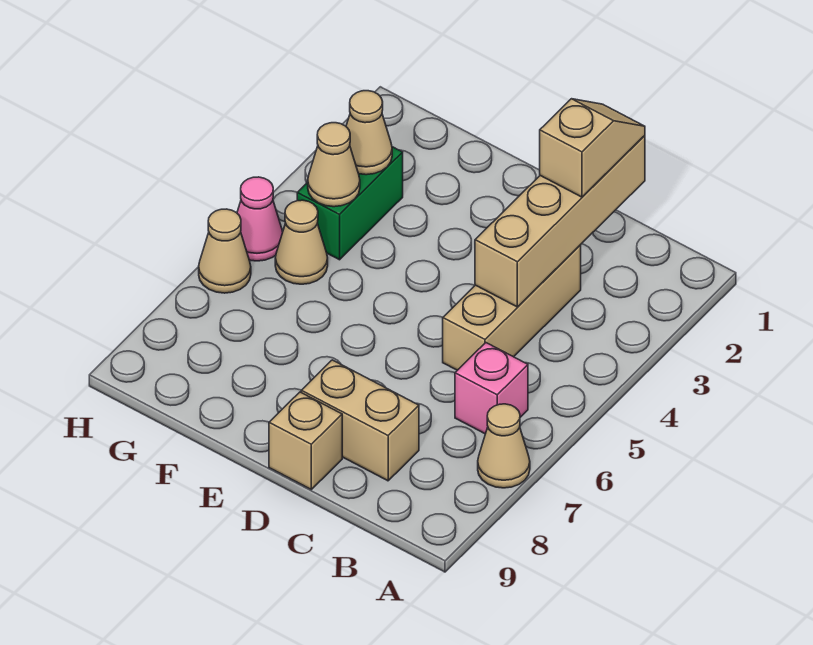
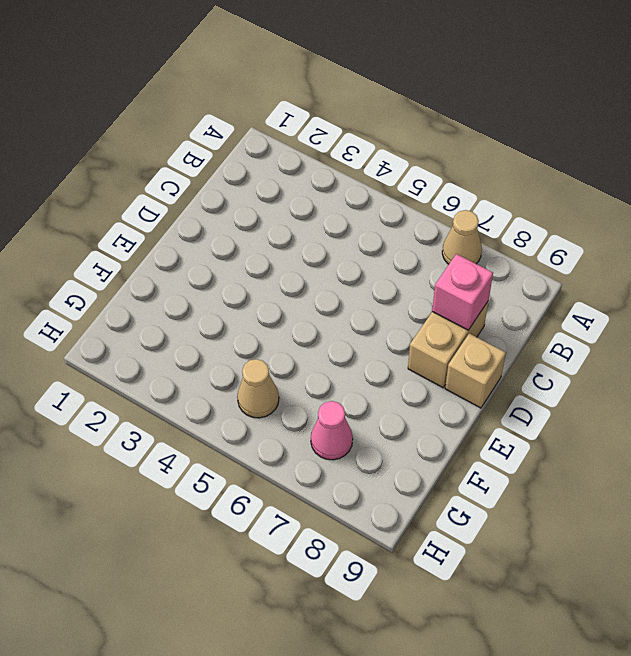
pink 1x1 brick [432,254,493,330] -> pink 1x1 brick moved to [455,343,528,434]
pink 1x1 cone [311,401,353,460] -> pink 1x1 cone moved to [237,177,283,261]
none -> tan 1x3 brick [443,245,581,370]
none -> green 1x2 brick [297,147,403,260]
none -> tan 1x1 cone [199,209,251,293]

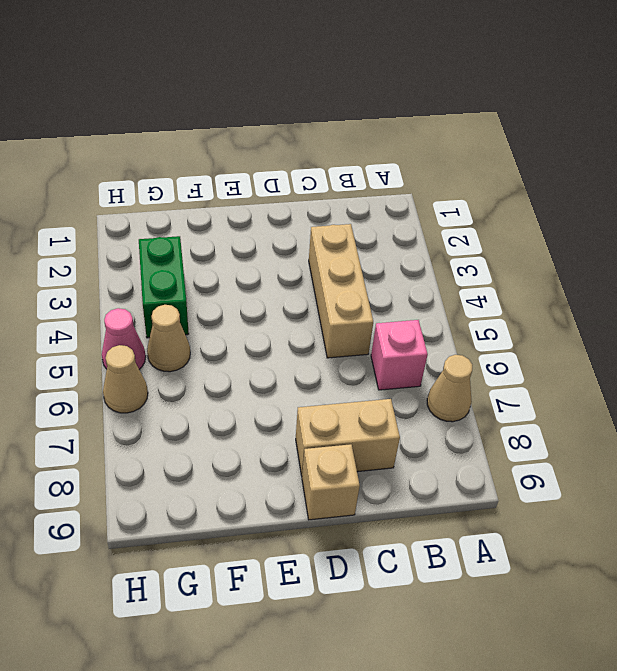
none -> tan 1x4 brick [475,136,645,307]
none -> tan 1x1 cone [346,91,392,175]
none -> tan 1x1 cone [308,123,360,207]

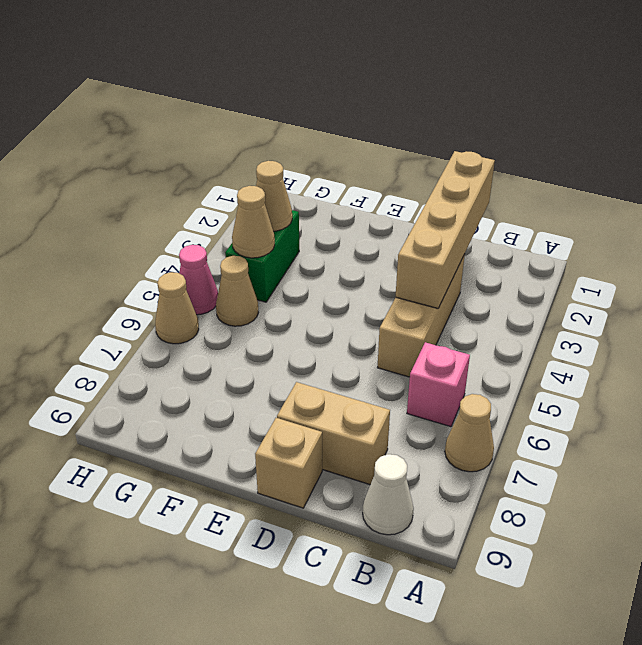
white 1x1 cone [363,454,414,535] -> none
none -> tan 1x2 slope [540,99,645,197]

